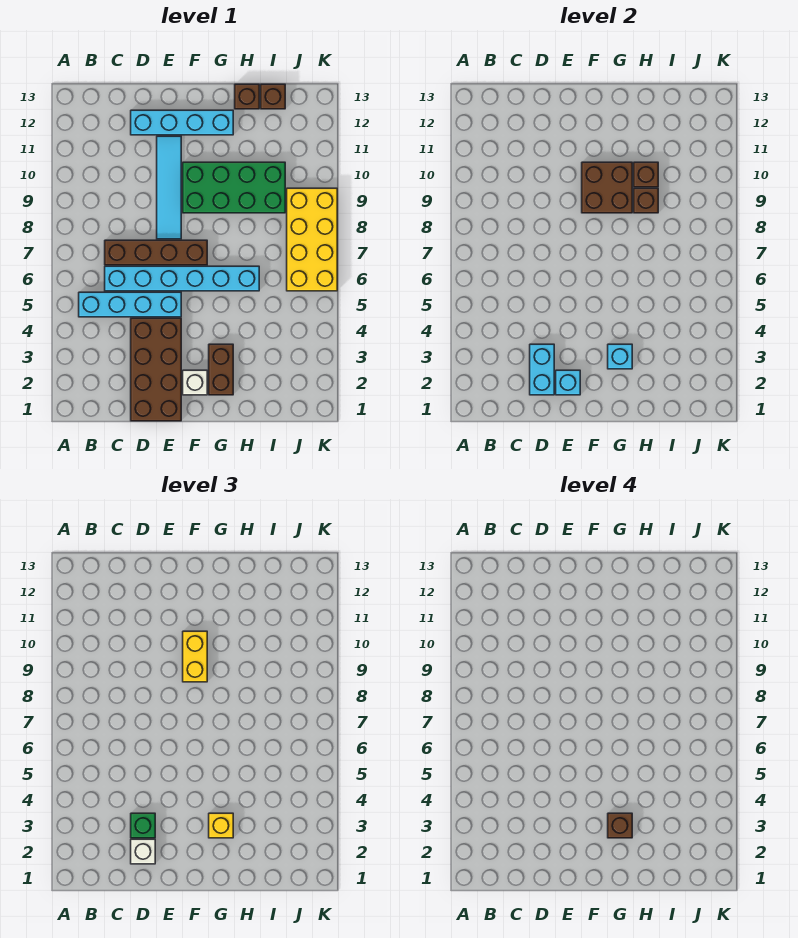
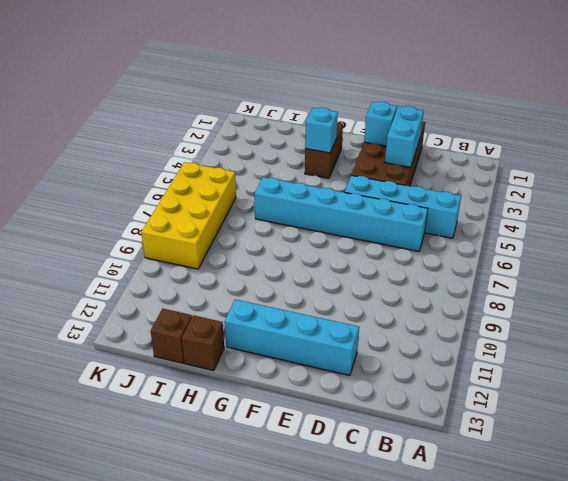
none -> brown 1x4 brick [105,240,207,265]
none -> cyan 1x4 tile [157,136,181,239]
none -> white 1x1 brick [183,370,207,395]

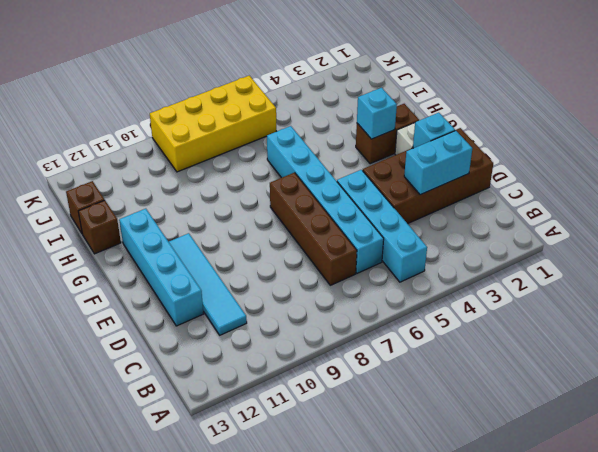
cyan 1x4 tile [169,233,247,335] -> cyan 1x4 tile turned to [157,136,181,239]
none -> green 2x4 brick [183,162,285,213]
none -> brown 2x2 brick [582,162,632,213]
none -> brown 1x1 brick [634,188,658,213]

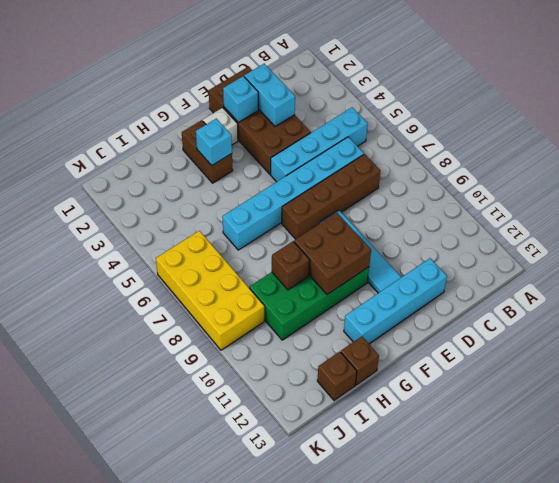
none -> brown 1x1 brick [634,162,658,187]
none -> white 1x1 brick [131,839,155,864]
none -> green 1x1 brick [131,813,155,838]

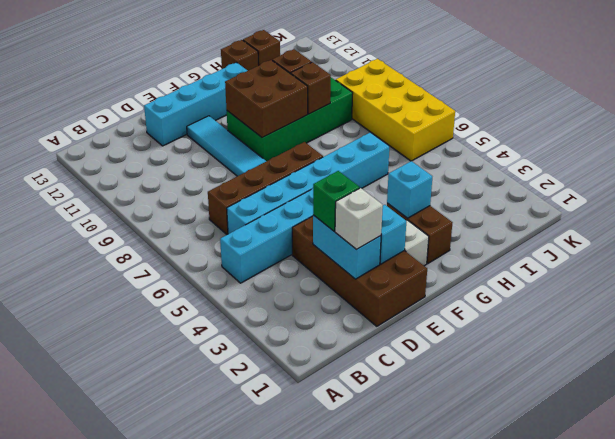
none -> yellow 1x2 brick [183,631,207,682]
none -> yellow 1x1 brick [209,813,233,838]
none -> brown 1x1 brick [608,813,632,838]

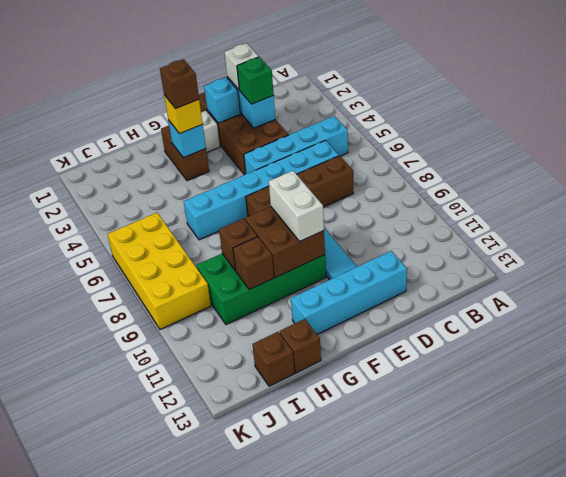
white 1x2 brick [269,171,324,241] -> yellow 1x2 brick [183,631,207,682]

